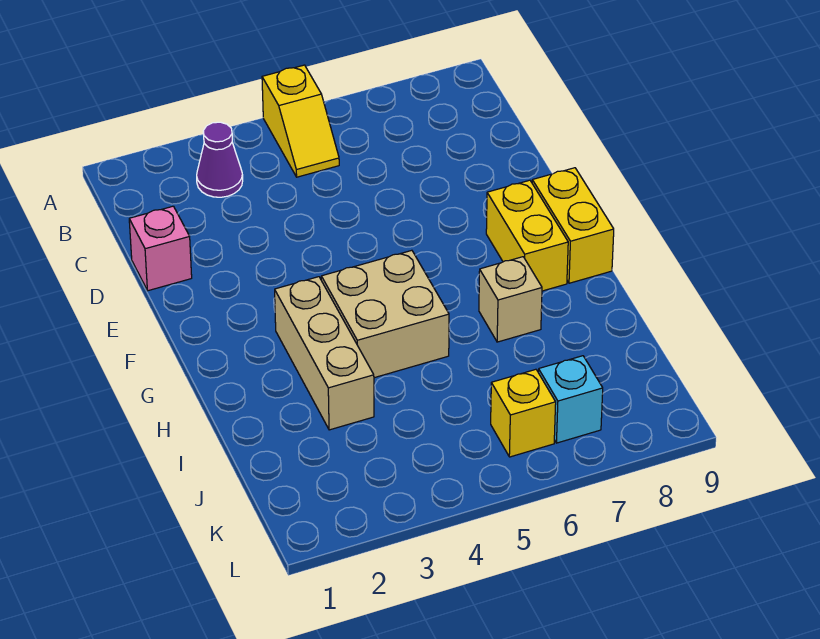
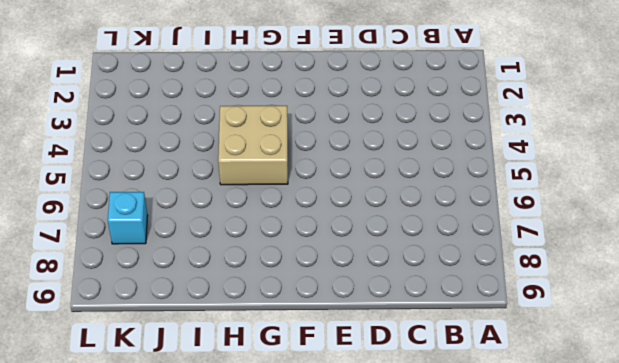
none -> yellow 1x2 slope [262,65,339,177]
none -> purple 1x1 cone [197,122,243,197]

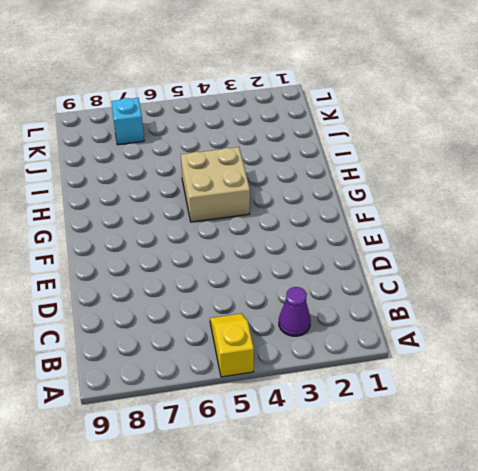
none -> pink 1x1 brick [129,206,192,291]
none -> yellow 1x2 brick [486,180,568,291]

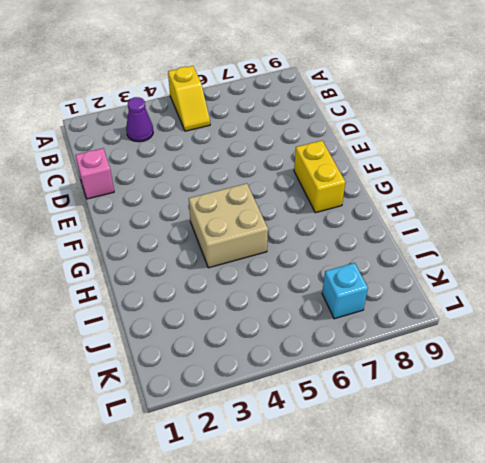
none -> yellow 1x2 brick [532,168,614,283]
none -> tan 1x3 brick [275,277,374,430]

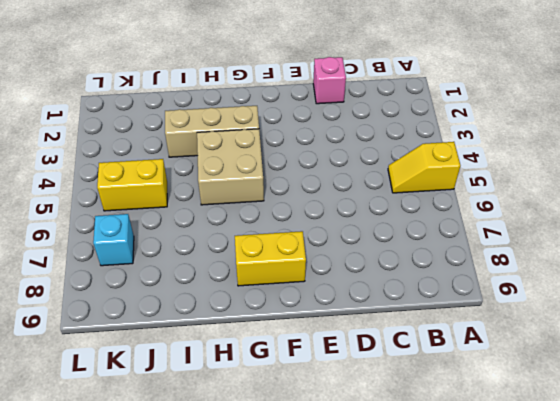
yellow 1x2 brick [97,159,167,211] -> yellow 1x2 brick moved to [532,168,614,283]
none -> purple 1x1 cone [197,122,243,197]
none -> tan 1x1 brick [479,257,542,342]

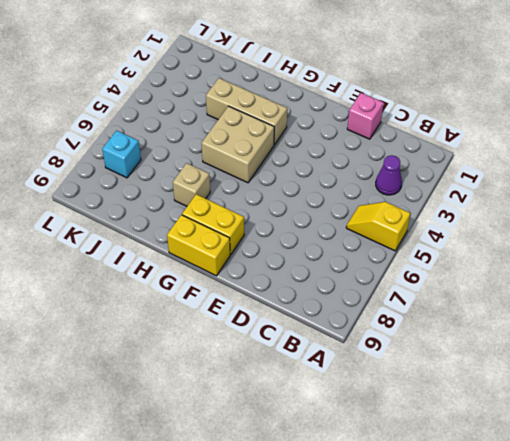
none -> yellow 1x1 brick [491,369,556,457]

